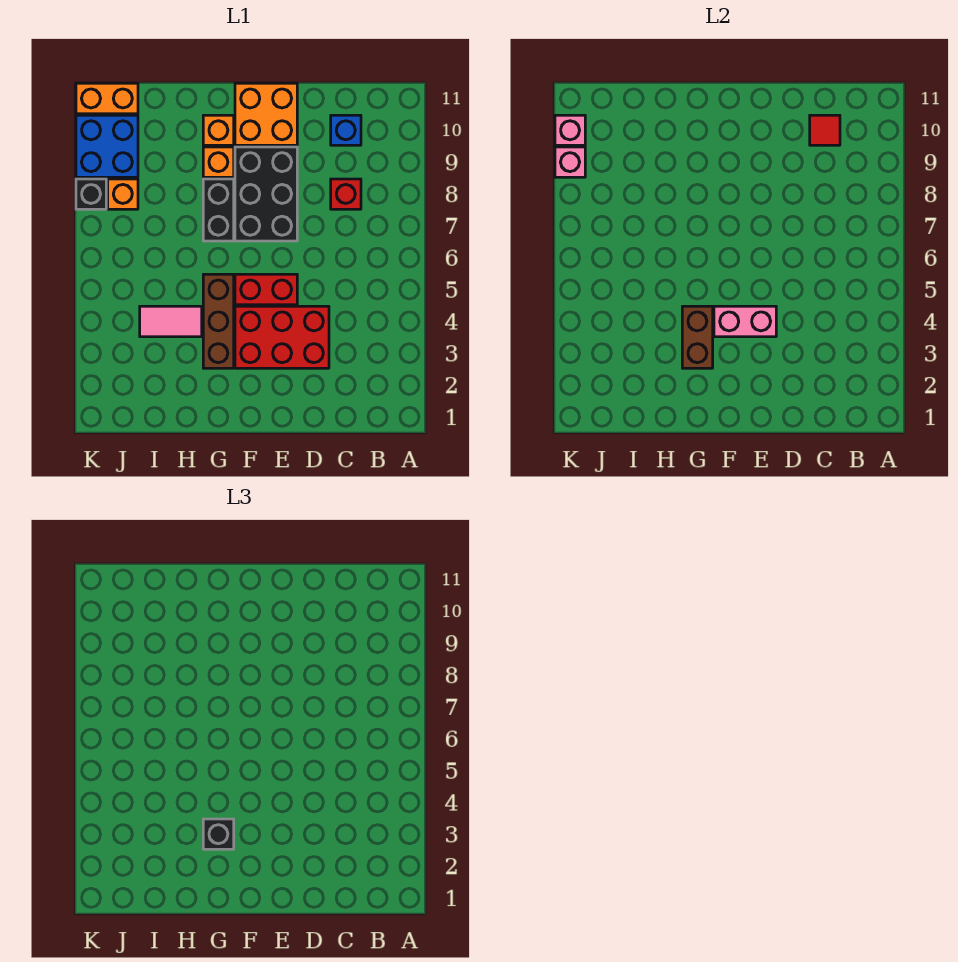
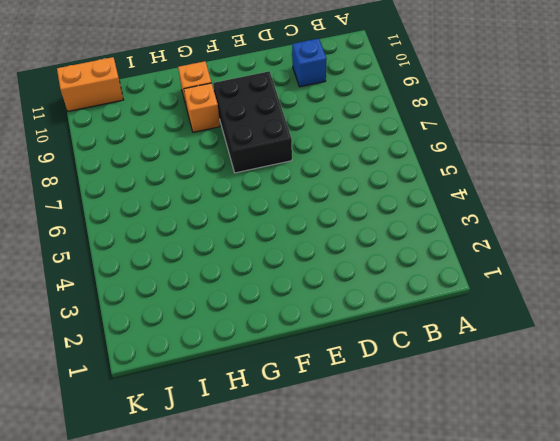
none -> red 1x1 brick [331,179,361,209]
none -> red 2x3 brick [235,306,329,368]
none -> red 1x2 brick [235,274,297,305]

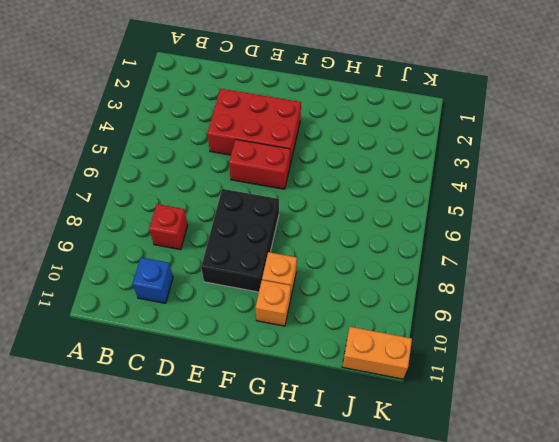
none -> orange 2x2 brick [235,83,297,145]
none -> brown 1x3 brick [203,274,234,368]
none -> black 1x2 brick [203,179,234,241]

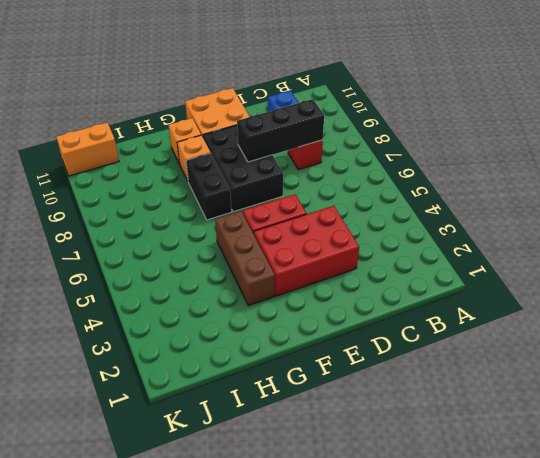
black 1x3 brick [237,99,324,162] -> none
none -> pink 1x2 tile [140,306,202,337]
none -> orange 1x1 brick [108,179,138,209]
none -> blue 2x2 brick [76,115,138,177]

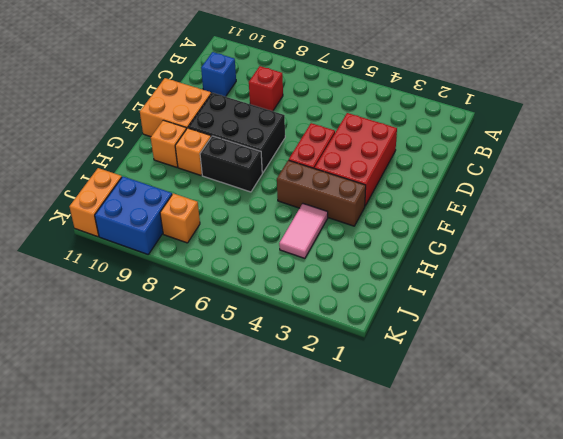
none -> black 1x1 brick [76,179,106,209]
none -> red 1x1 tile [810,115,840,145]
none -> pink 1x2 brick [714,306,776,337]

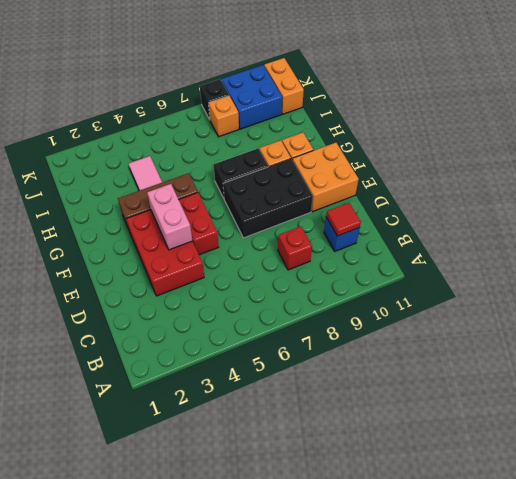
none -> brown 1x2 brick [682,306,713,368]
none -> pink 1x1 brick [555,147,585,177]
none -> pink 1x1 brick [555,115,585,145]

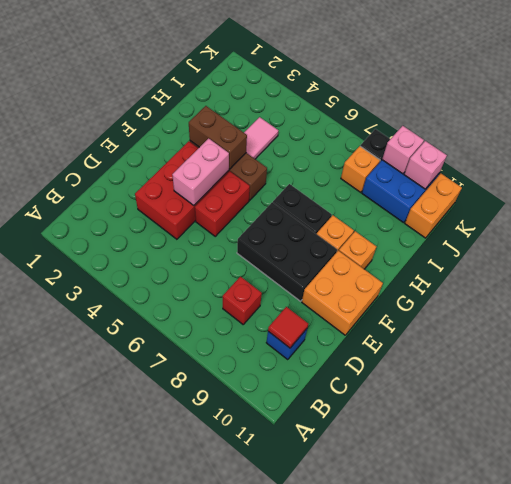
none -> black 1x1 brick [203,819,234,849]

